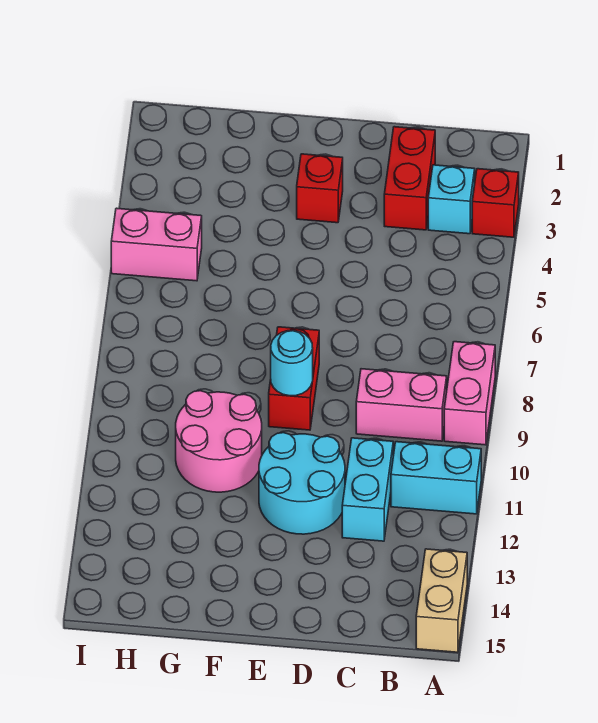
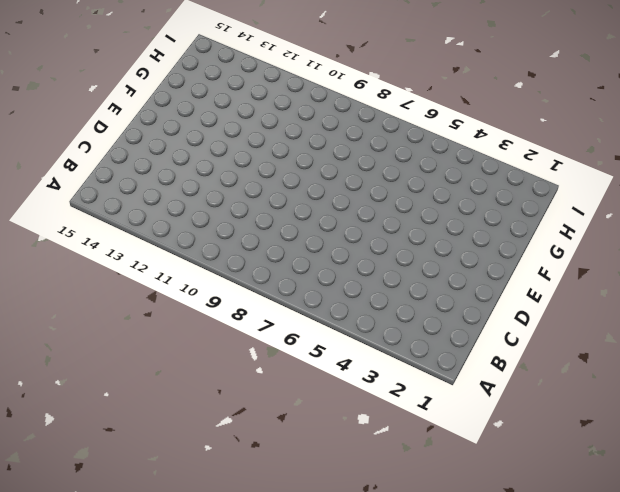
none -> red 1x1 brick [472,169,519,237]
none -> pink 1x2 brick [444,342,495,445]
none -> cyan 1x2 brick [391,442,481,514]

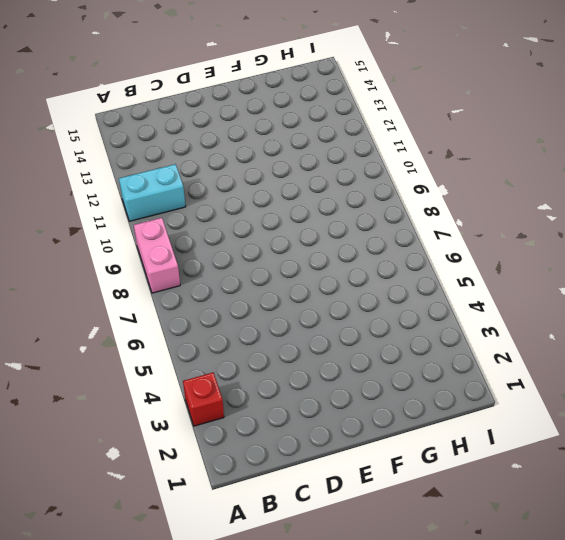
none -> tan 1x2 brick [416,549,467,652]
none -> cyan 1x1 brick [428,165,475,234]
none -> pink 1x2 brick [356,369,447,441]

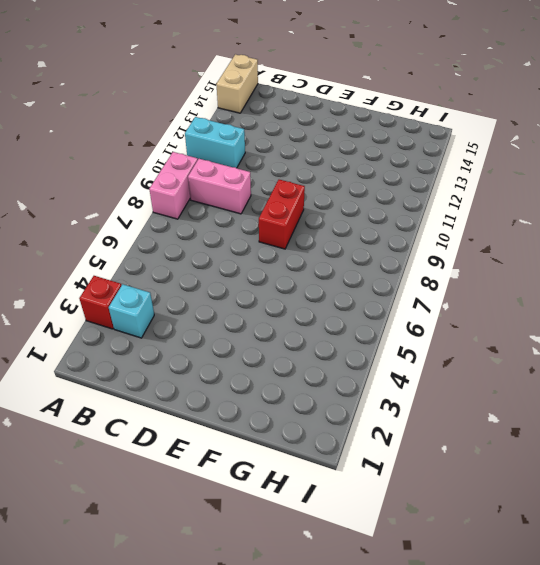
none -> red 1x2 brick [384,127,435,230]
none -> cyan 1x2 brick [342,438,393,541]
none -> cyan 2x2 round brick [259,433,345,534]

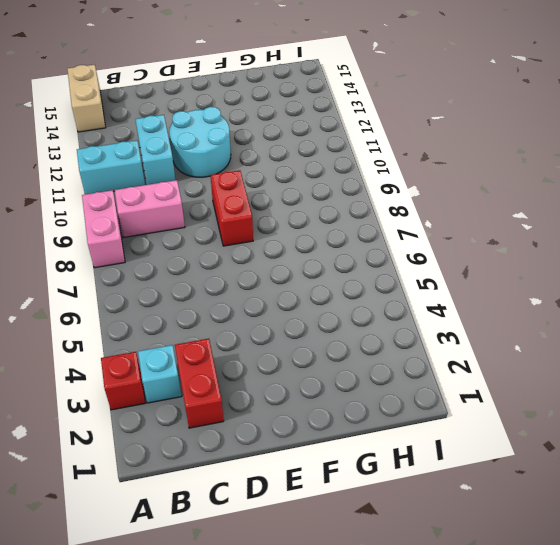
none -> red 1x1 brick [297,154,343,223]
none -> pink 2x2 round brick [176,391,262,492]
none -> pink 1x2 brick [111,208,202,281]

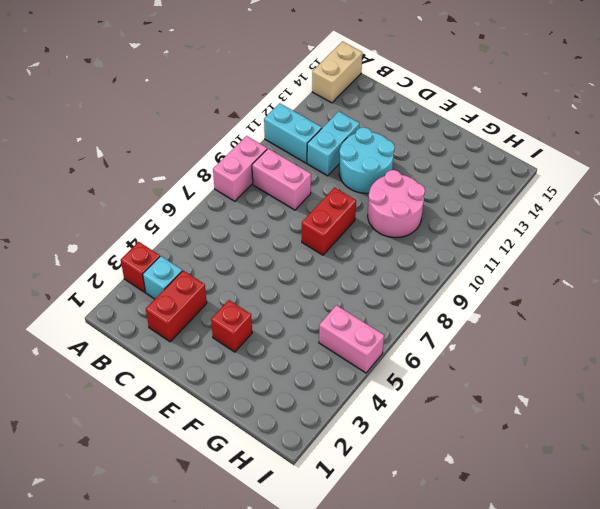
none -> cyan 1x1 round brick [271,330,313,396]

